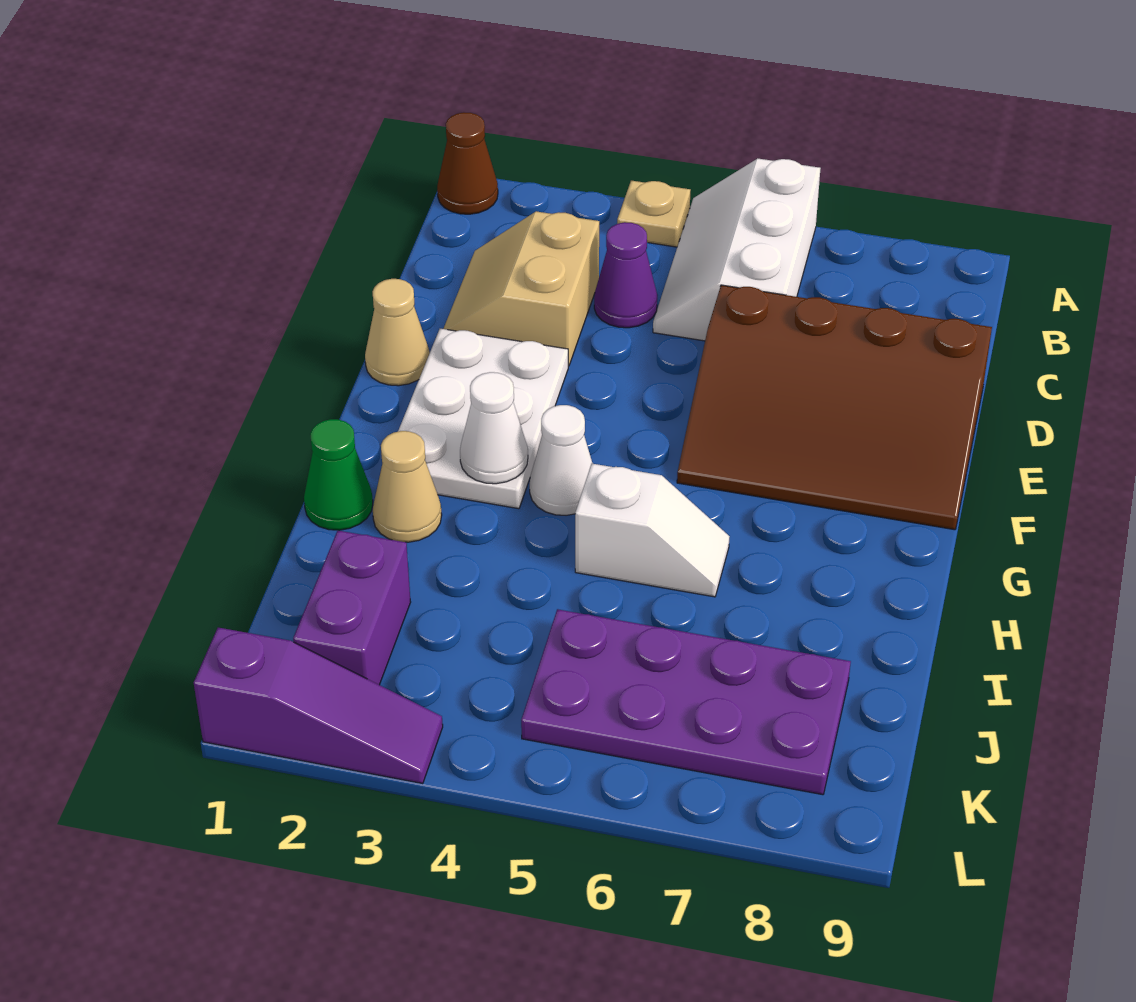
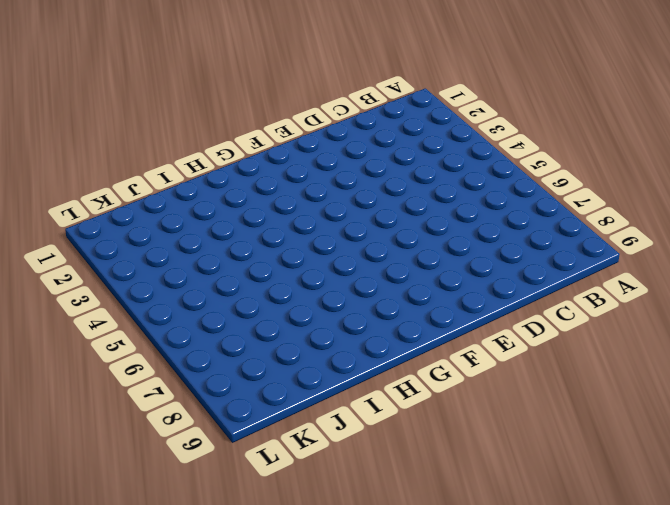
none -> brown 1x1 cone [437,112,498,214]
none -> tan 1x1 plate [617,181,690,247]
none -> white 2x3 slope [653,159,820,341]

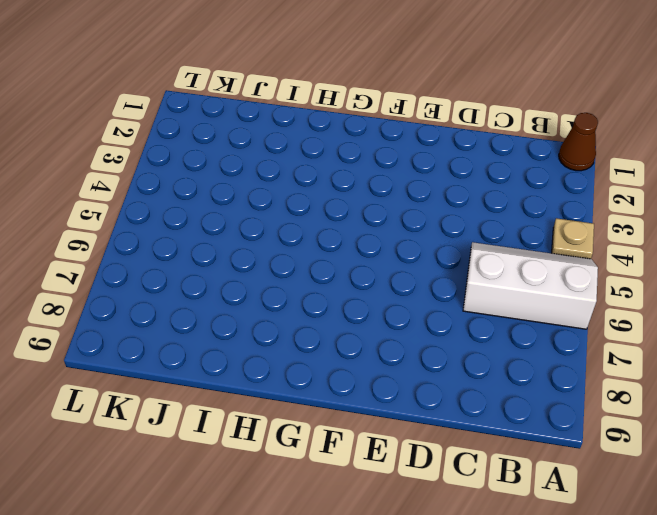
none -> tan 2x2 slope [443,211,599,366]
none -> purple 1x1 cone [594,222,657,328]
none -> brown 3x4 slope [677,285,992,530]

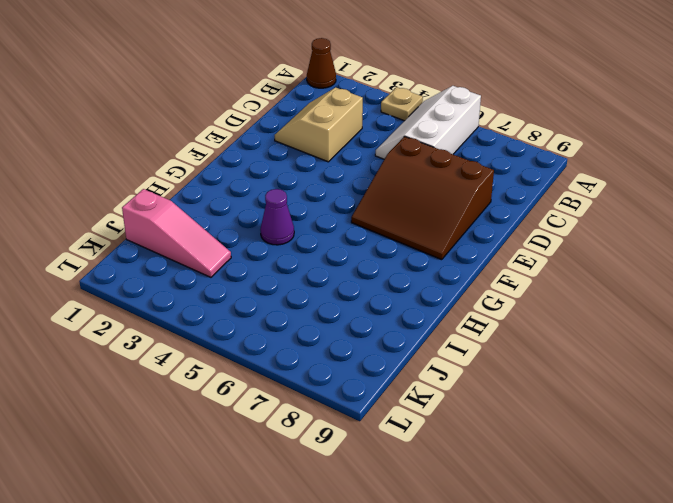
brown 3x3 slope [351,136,494,260] -> brown 3x4 slope [677,285,992,530]
purple 1x1 cone [260,189,294,245] -> purple 1x1 cone moved to [594,222,657,328]
pink 1x3 slope [122,189,231,277] -> purple 1x2 brick [293,531,411,685]
none -> tan 1x1 cone [365,279,430,386]
none -> white 2x3 plate [398,329,568,509]
none -> white 1x1 cone [530,405,593,515]

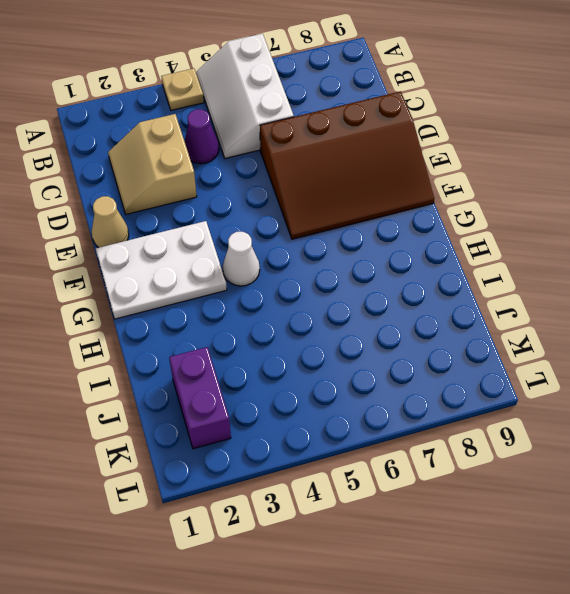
white 2x3 plate [96,221,227,319] -> white 2x3 plate turned to [398,329,568,509]
none -> brown 1x1 cone [437,112,498,214]
none -> green 1x1 cone [304,419,373,530]
none -> tan 1x1 cone [373,431,442,542]

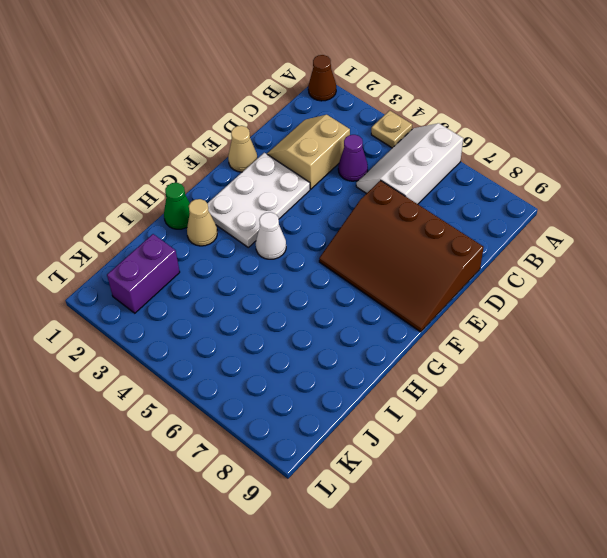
none -> white 1x2 slope [575,464,730,597]
none -> purple 2x4 plate [521,609,851,795]
none -> purple 1x3 slope [194,627,443,784]

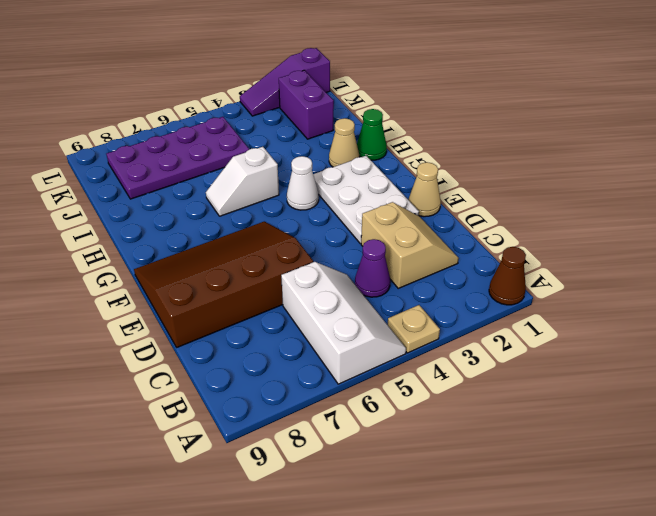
none -> white 1x1 cone [460,372,528,484]

